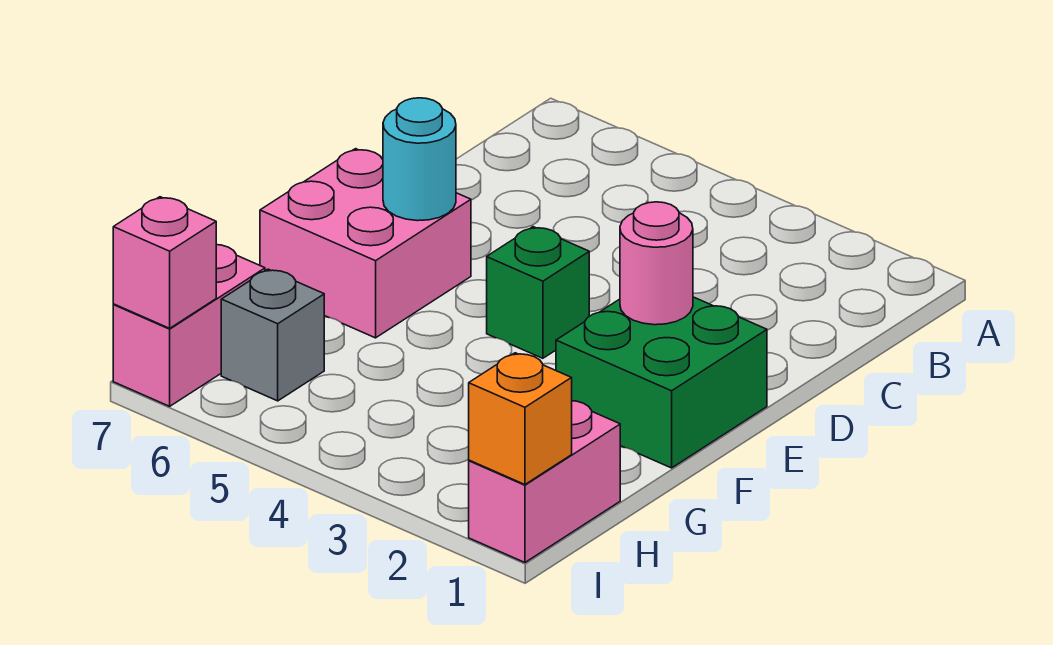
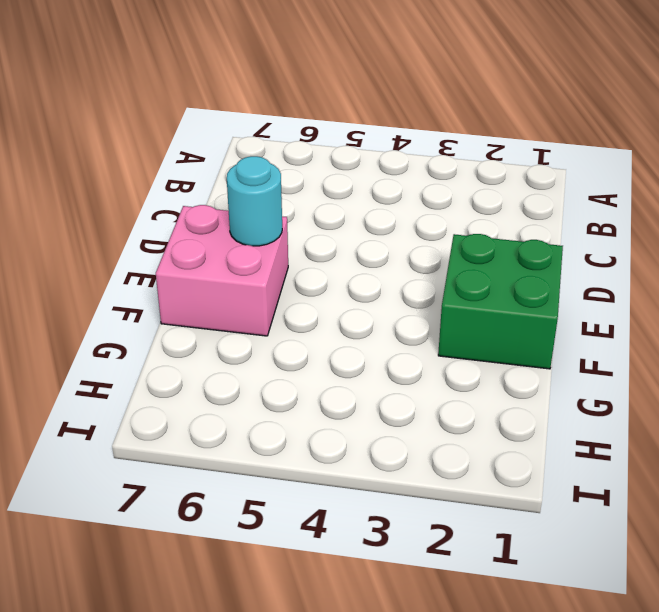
none -> green 1x1 brick [487,227,589,358]
none -> pink 1x2 brick [469,401,620,562]

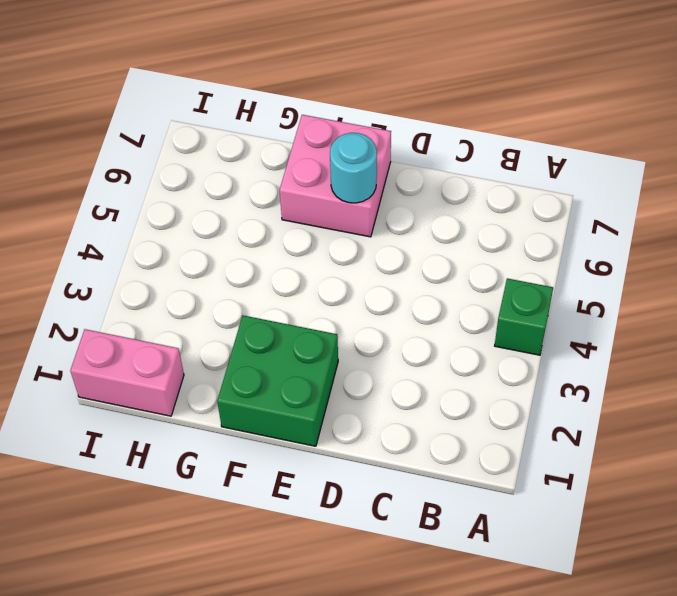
green 1x1 brick [495,278,553,355] -> green 1x1 brick moved to [487,227,589,358]
none -> grey 1x1 brick [221,269,324,401]
none -> pink 1x2 brick [113,245,265,406]

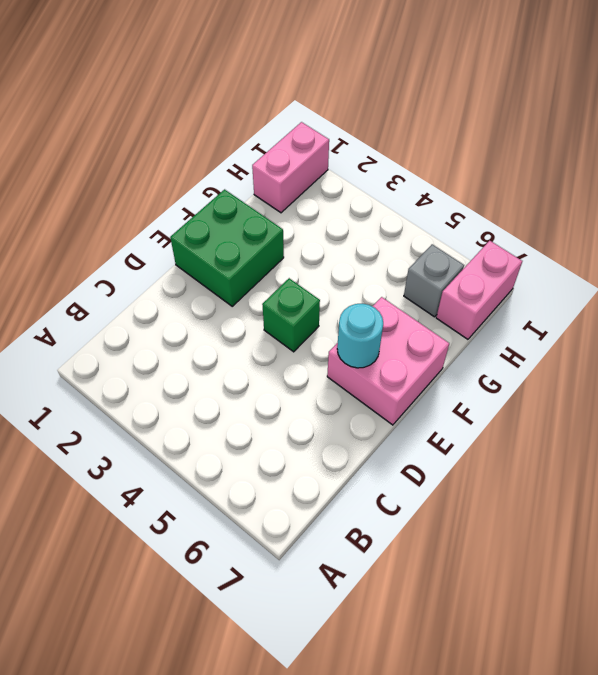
none -> pink 1x1 round brick [620,202,693,325]
none -> orange 1x1 brick [469,353,572,484]

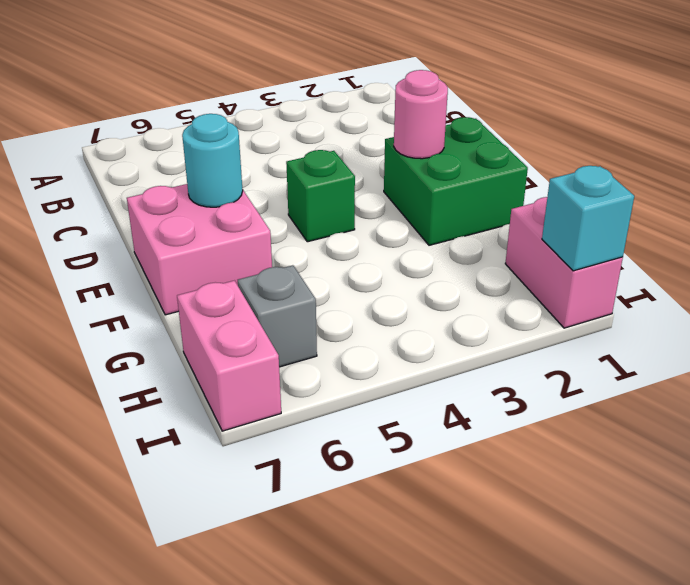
cyan 1x1 brick [542,166,634,271] -> orange 1x1 brick [469,353,572,484]
none -> pink 1x1 brick [113,197,216,328]

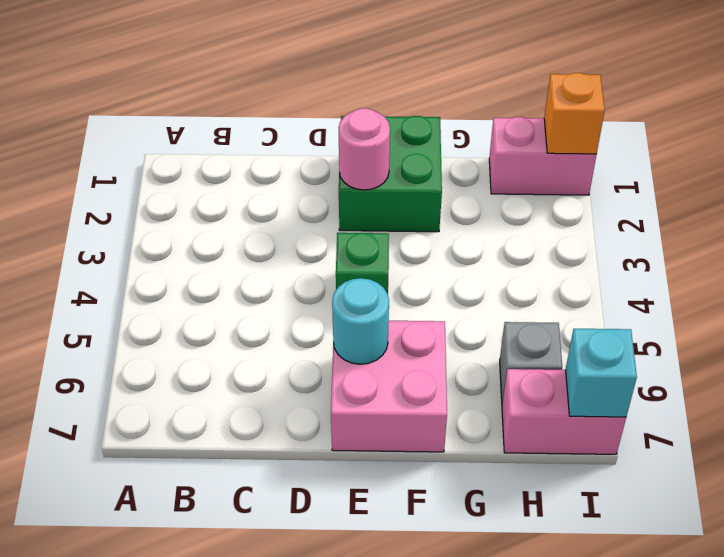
cyan 1x1 brick [566,329,637,417] -> pink 1x1 brick [113,197,216,328]

